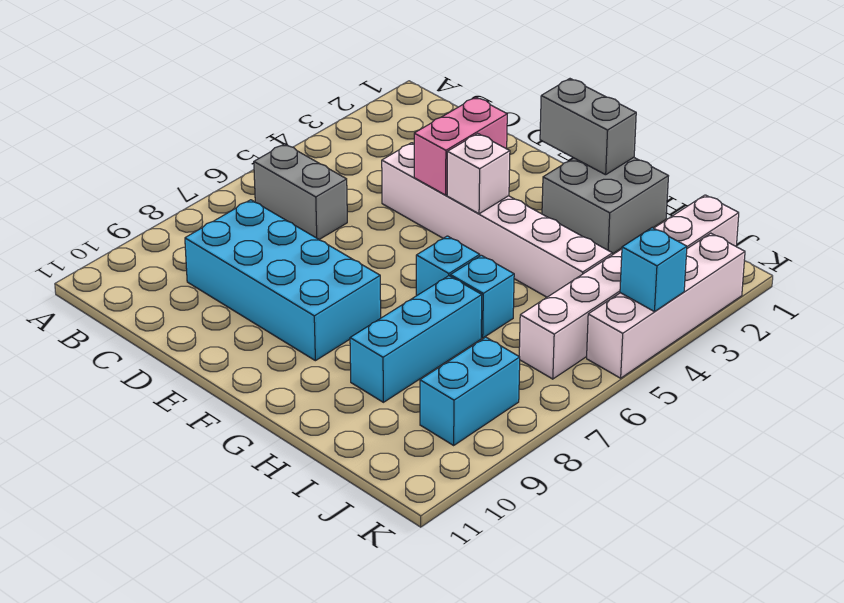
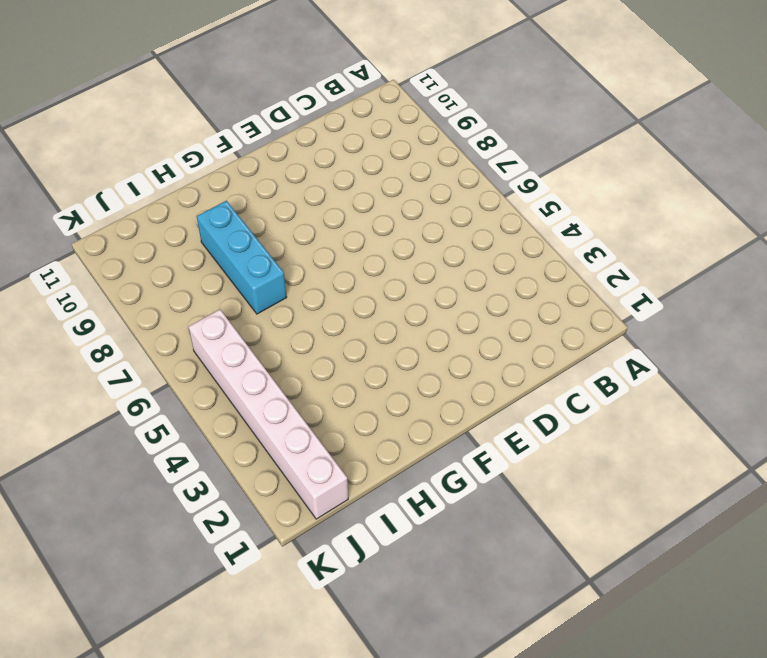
none -> grey 1x2 brick [254,144,347,240]
none -> cyan 2x4 brick [185,200,381,361]
none -> white 1x6 brick [382,143,612,297]

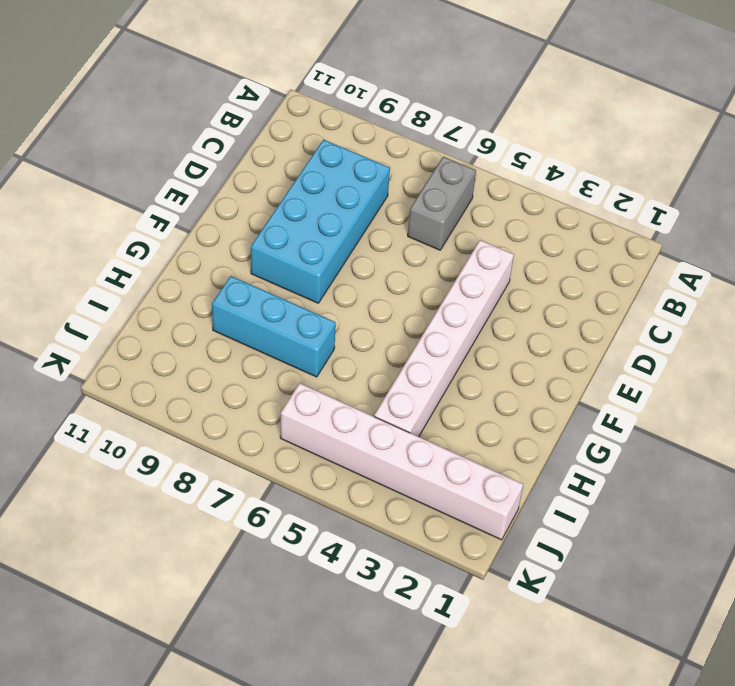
none -> grey 2x2 brick [542,157,668,254]
none -> cyan 1x1 brick [416,236,480,296]
none -> cyan 1x1 brick [450,255,514,338]

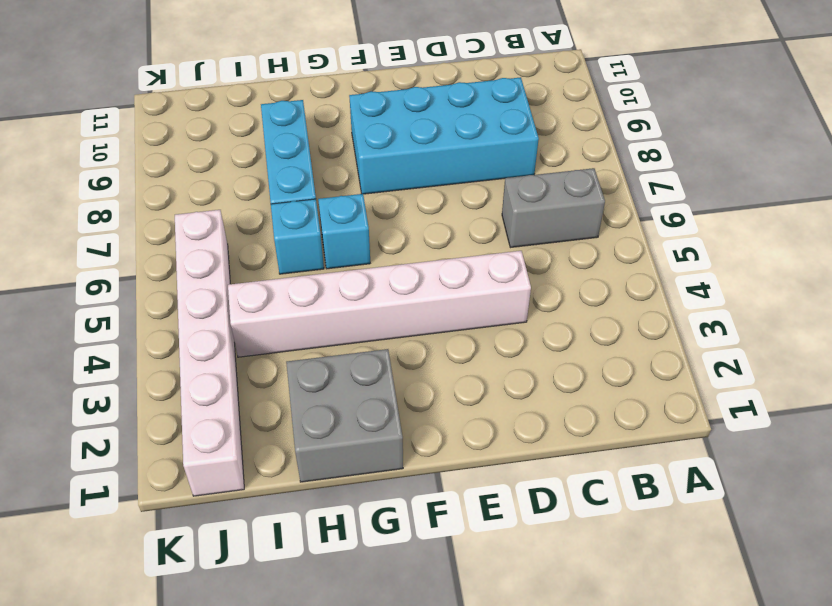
none -> cyan 1x2 brick [420,337,520,445]
none -> white 1x4 brick [587,233,745,378]
none -> pink 1x2 brick [414,97,507,195]

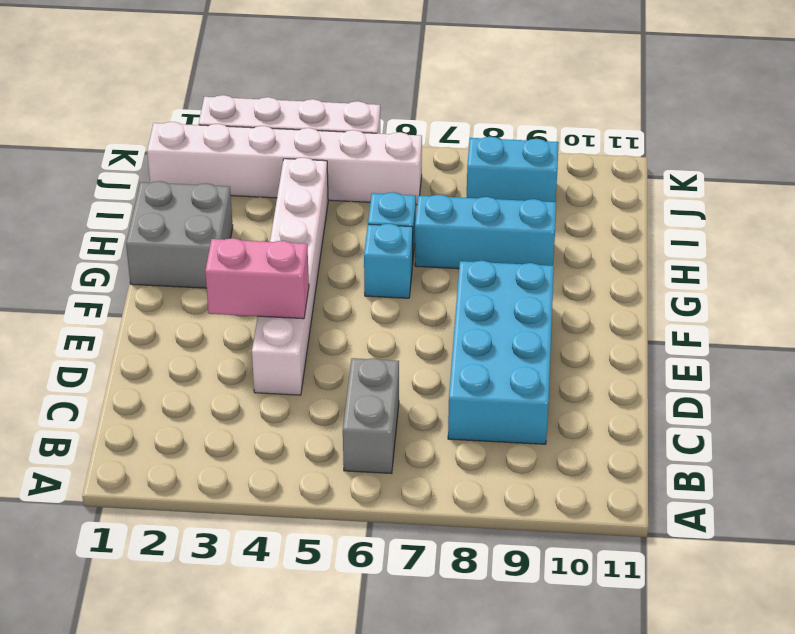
none -> grey 1x2 brick [540,79,636,175]
none -> white 1x1 brick [447,133,510,214]
none -> cyan 1x1 brick [620,228,687,312]

